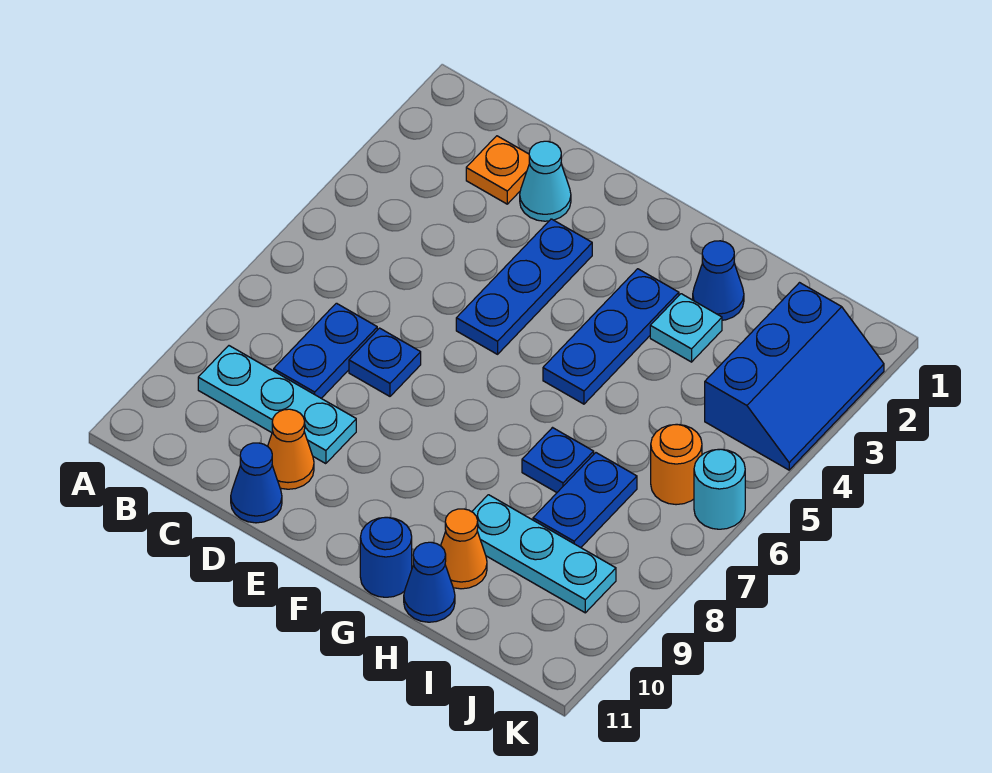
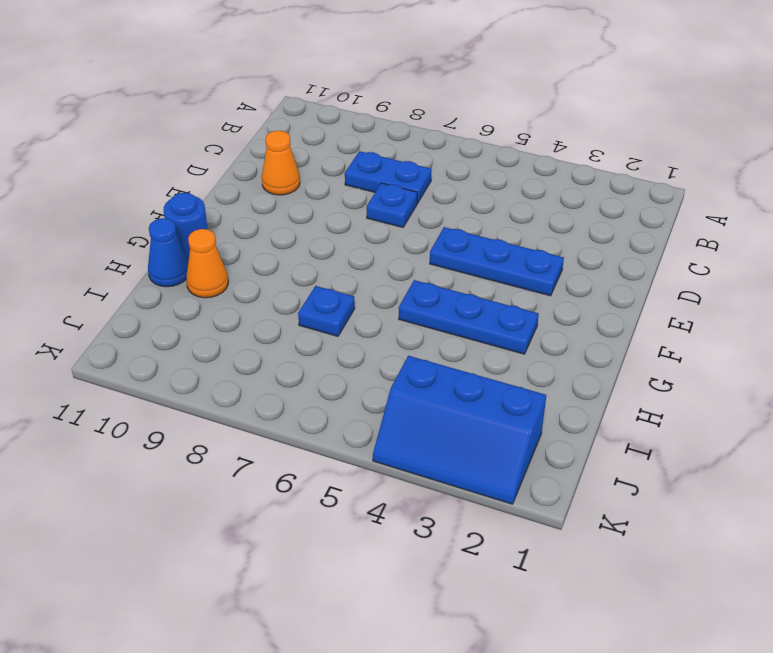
none -> cyan 1x3 plate [198,346,356,464]
none -> orange 1x1 plate [466,136,530,204]
none -> cyan 1x1 cone [520,141,571,221]

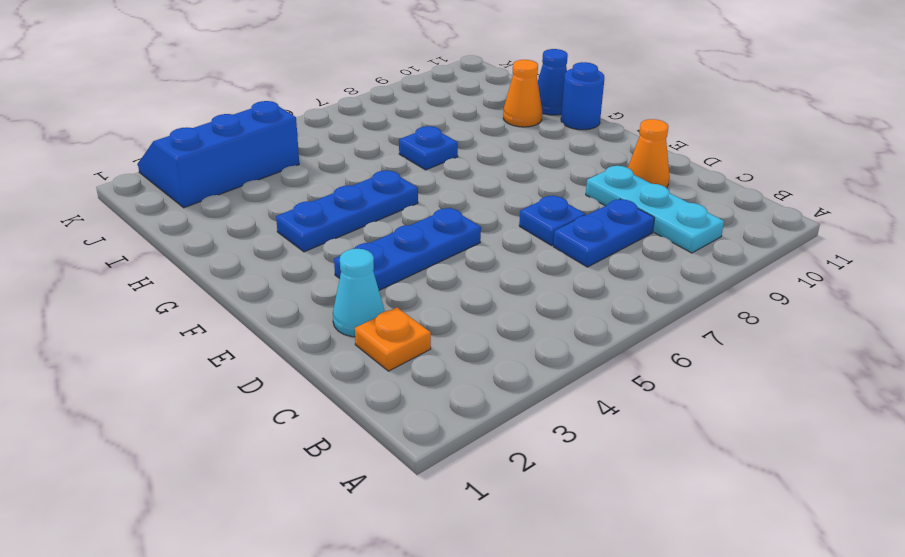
none -> blue 1x1 cone [231,443,282,523]
none -> blue 1x1 cone [693,241,744,320]
none -> cyan 1x1 plate [650,294,722,362]

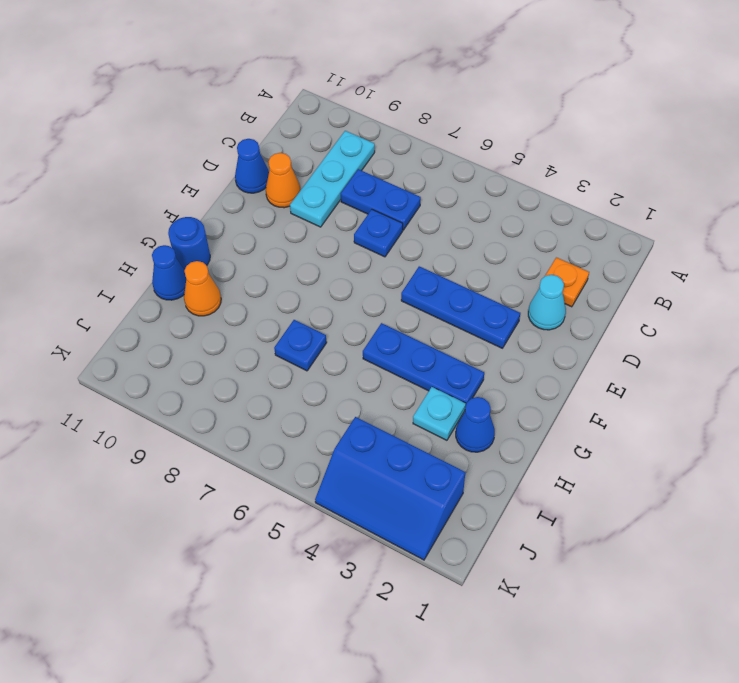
none -> cyan 1x3 plate [472,495,616,613]
none -> blue 1x2 plate [533,453,637,547]
none -> orange 1x1 round brick [651,424,702,505]

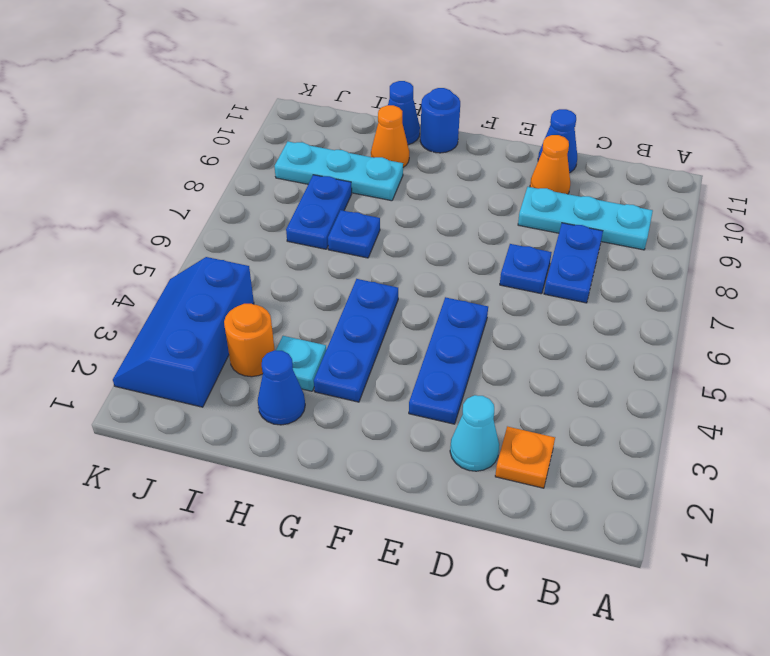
orange 1x1 round brick [224,304,275,377] -> orange 1x1 round brick moved to [651,424,702,505]
none -> cyan 1x1 round brick [694,449,745,529]

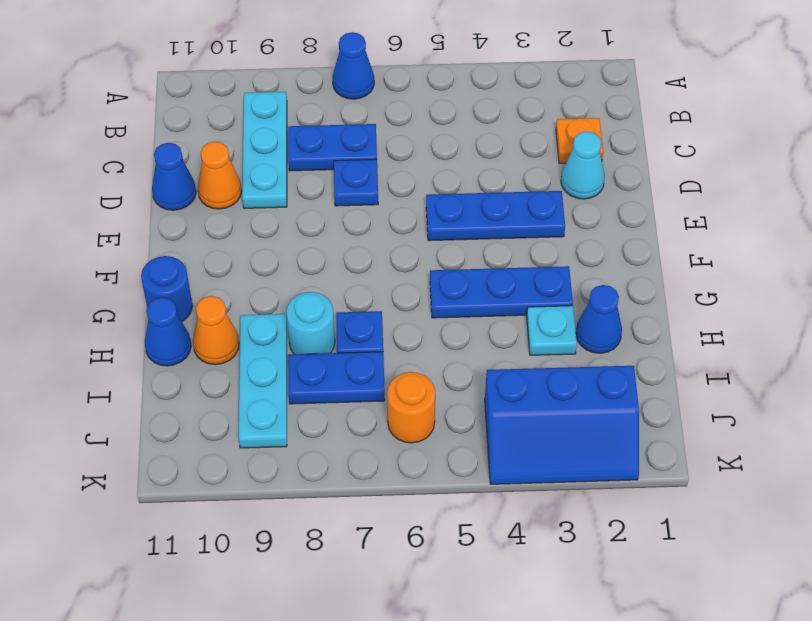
blue 1x1 cone [333,32,374,99] -> none
cyan 1x1 round brick [287,292,335,354] -> cyan 1x1 round brick moved to [694,449,745,529]

